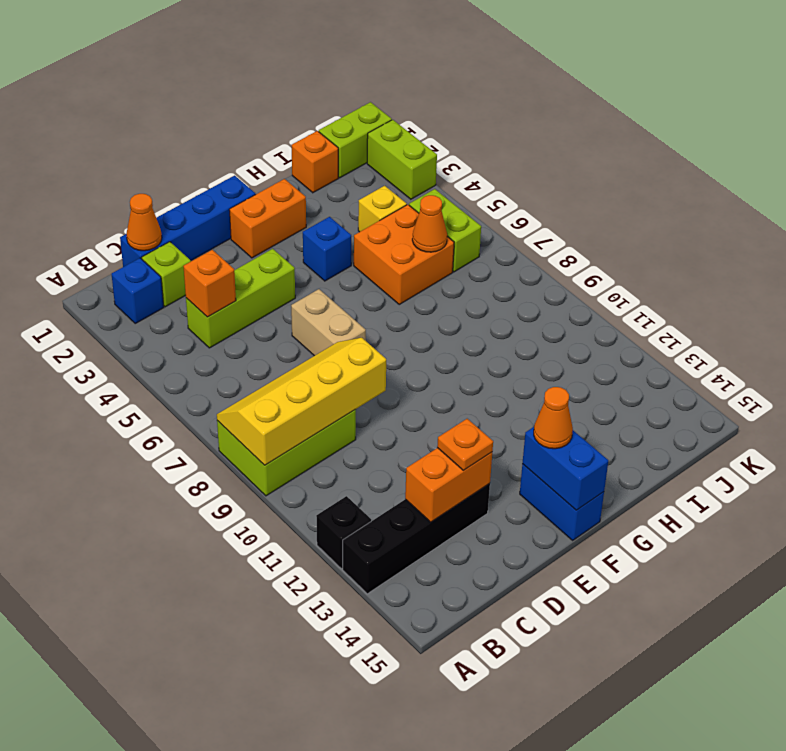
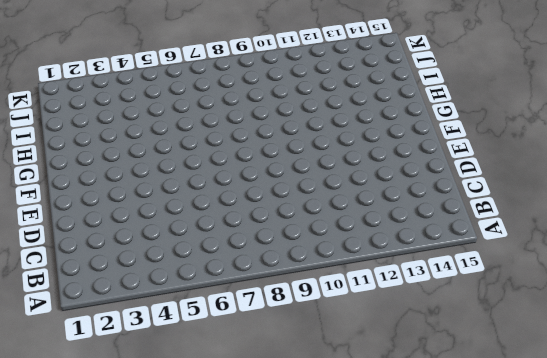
none -> lime 2x3 brick [217,410,356,496]
none -> black 1x1 brick [316,496,371,569]
none -> black 1x4 brick [343,483,490,594]

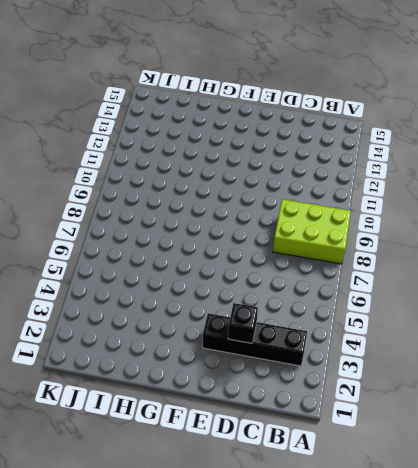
black 1x4 brick [203,313,307,366] -> black 1x4 brick moved to [343,483,490,594]
black 1x1 brick [228,303,258,343] -> black 1x1 brick moved to [316,496,371,569]
none -> blue 1x1 brick [112,258,164,323]
none -> blue 1x4 brick [120,176,256,267]
none -> lime 1x1 brick [142,242,191,307]

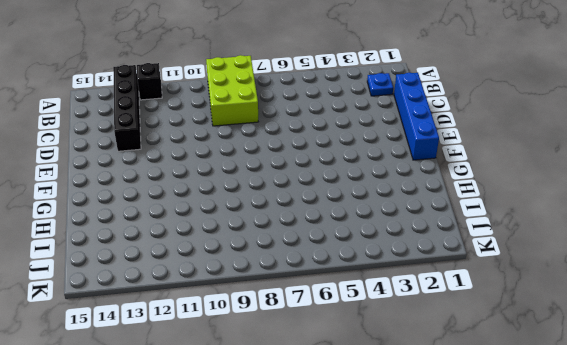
blue 1x1 plate [367,73,393,96] -> blue 1x1 brick [112,258,164,323]
none -> lime 1x1 brick [142,242,191,307]
none -> lime 1x3 brick [186,249,295,348]
none -> tan 1x2 brick [291,289,366,356]

